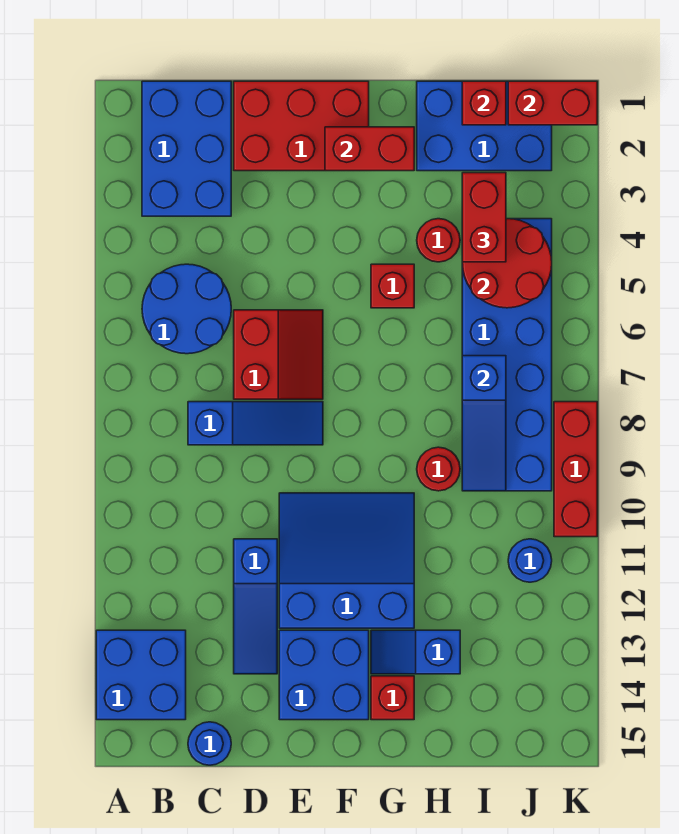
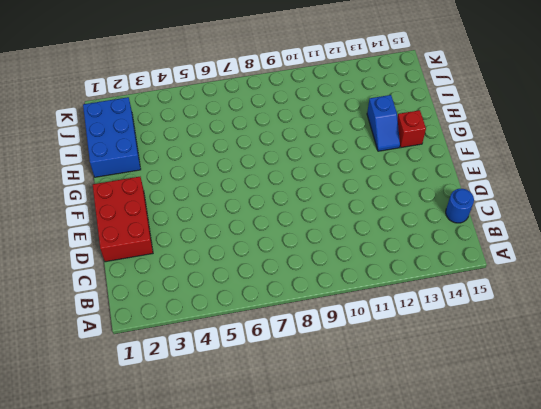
none -> blue 2x2 brick [96,630,186,720]
none -> blue 2x3 brick [142,81,231,216]
none -> blue 2x2 round brick [142,264,231,354]

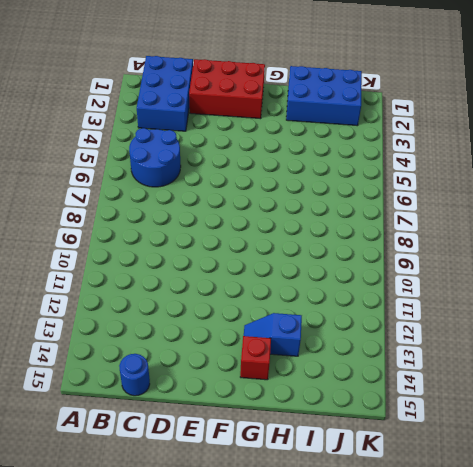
none -> blue 2x2 brick [96,630,186,720]
none -> blue 1x3 slope [188,402,323,445]
none -> red 2x2 slope [234,310,323,399]

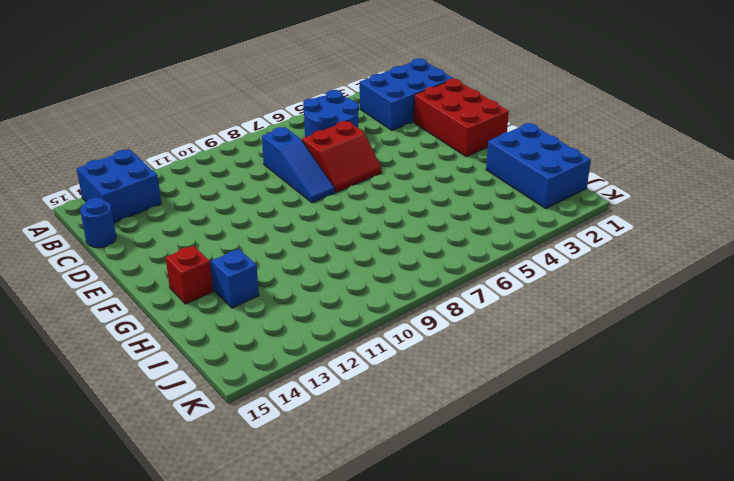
none -> blue 1x3 slope [234,539,277,674]
none -> blue 3x3 slope [279,493,414,628]
none -> blue 2x2 brick [279,630,369,720]

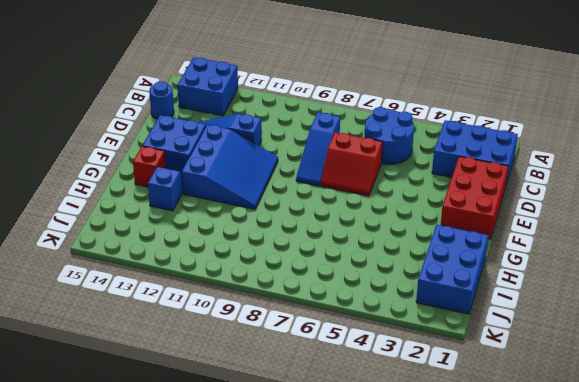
none -> red 1x1 brick [371,264,414,308]
none -> red 1x1 round brick [417,219,460,262]
none -> red 1x1 round brick [417,447,460,491]

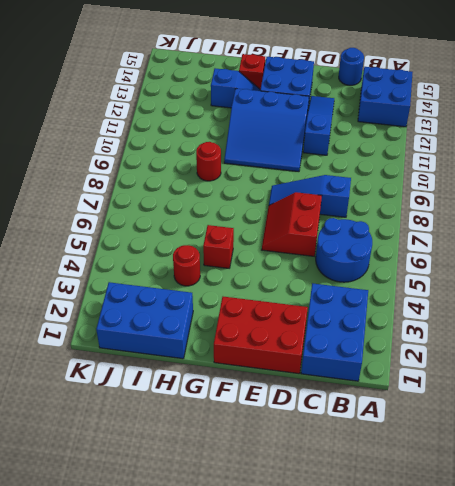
none -> blue 2x6 brick [462,219,552,491]
none -> blue 1x1 round brick [508,539,552,582]
none -> red 1x3 brick [554,402,597,537]

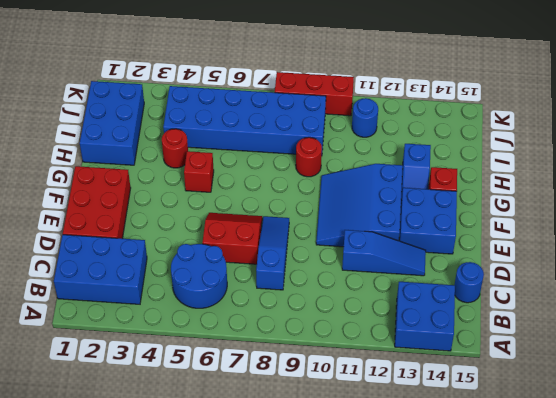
none -> red 1x2 brick [325,127,414,171]
none -> red 1x1 brick [462,81,506,125]
none -> red 2x2 round brick [462,219,552,308]

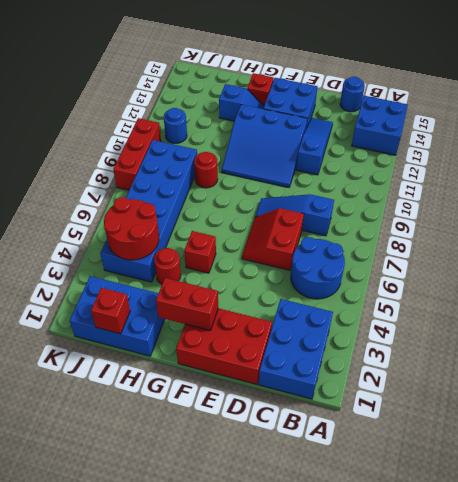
none -> blue 1x3 slope [462,356,506,491]
none -> red 1x2 brick [508,81,597,125]
none -> red 1x2 brick [462,173,506,262]

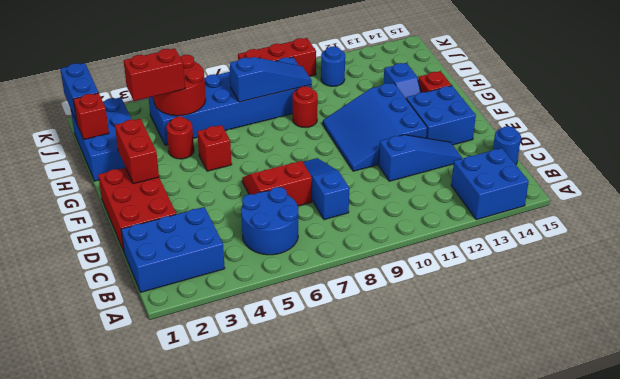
blue 1x2 brick [60,63,99,123] -> red 1x2 brick [508,81,597,125]

